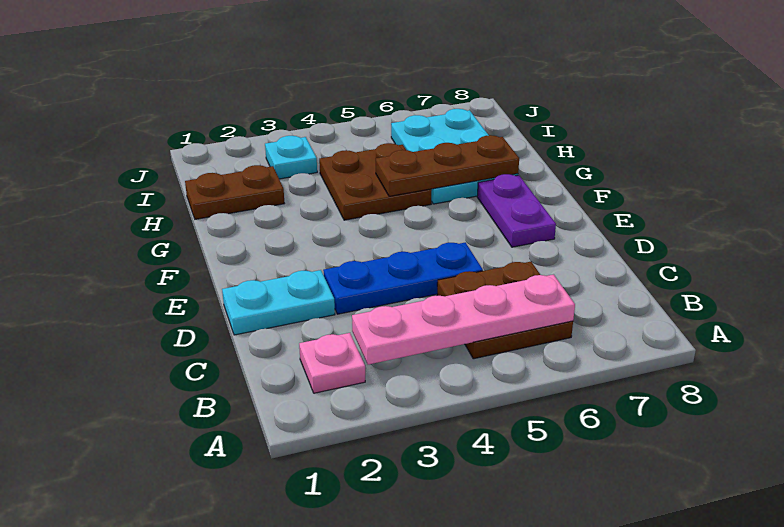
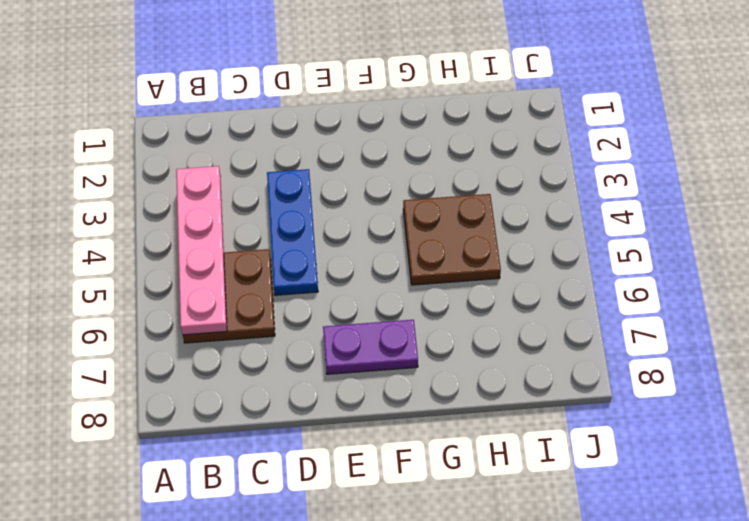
none -> pink 1x1 plate [299,333,365,393]
none -> cyan 1x2 plate [222,270,335,335]

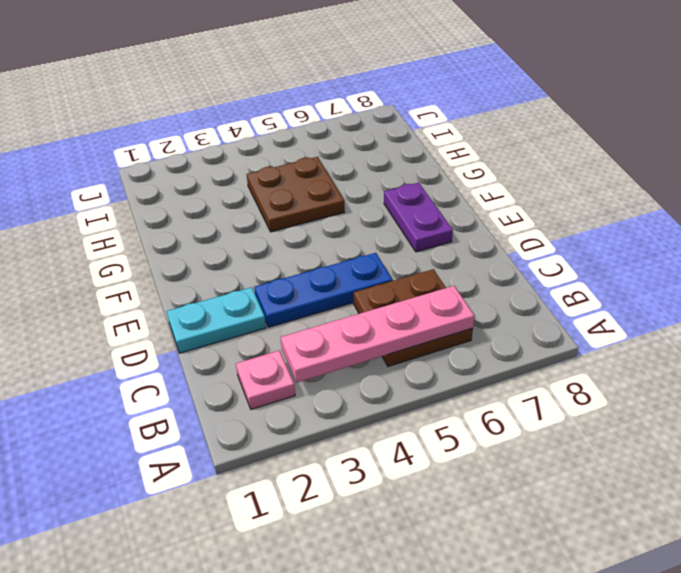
none -> cyan 2x3 plate [391,109,518,204]
none -> brown 1x2 plate [185,165,284,219]

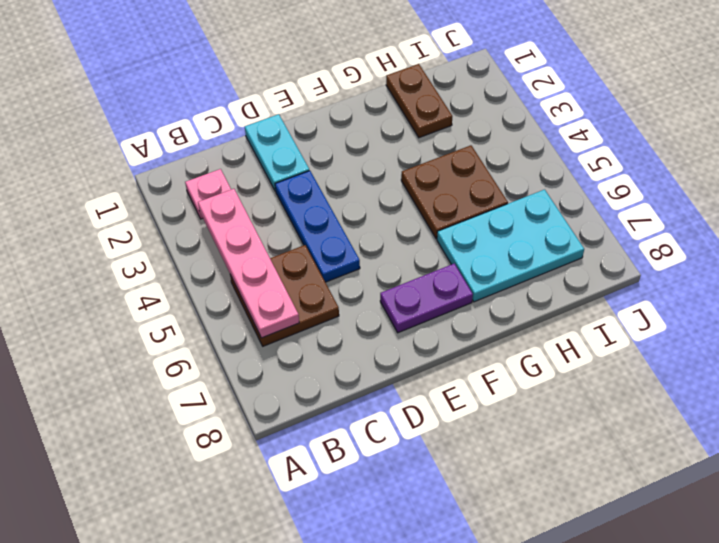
none -> cyan 1x1 plate [265,136,317,179]
none -> brown 1x3 plate [376,135,519,196]

